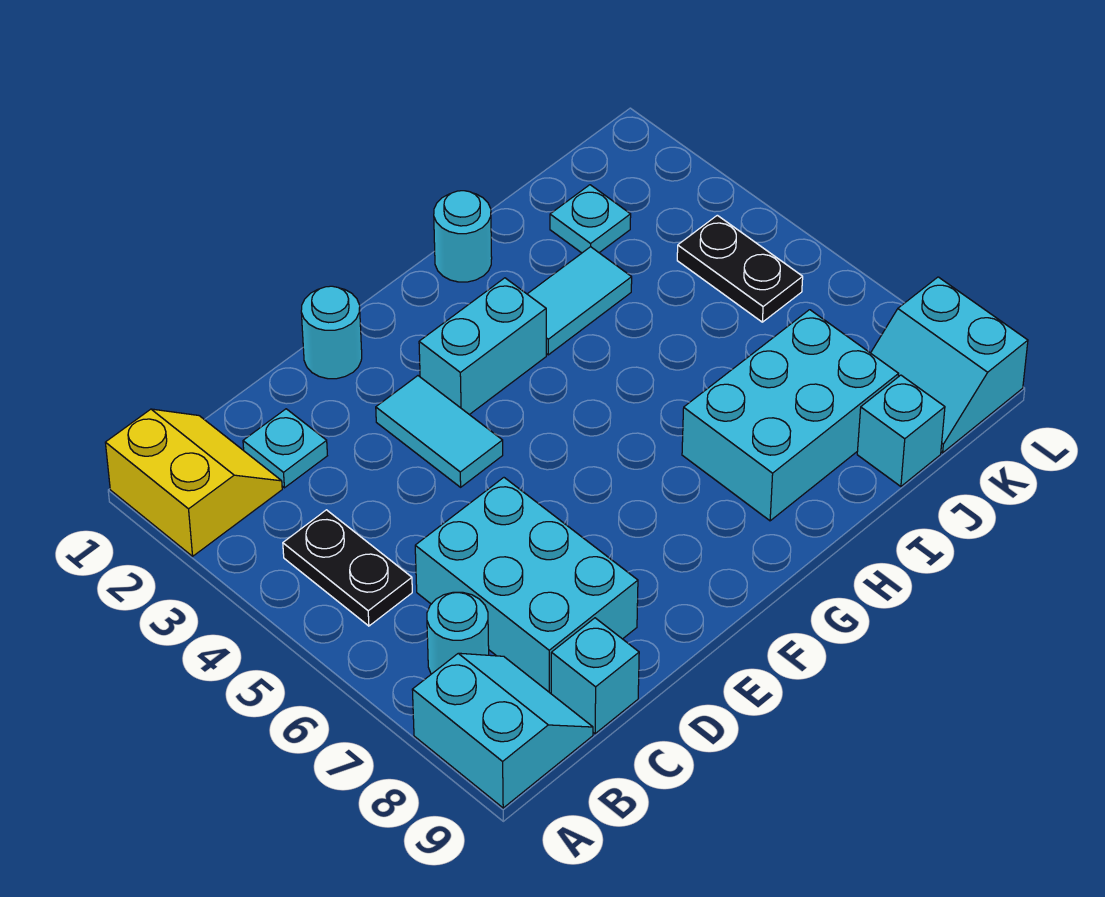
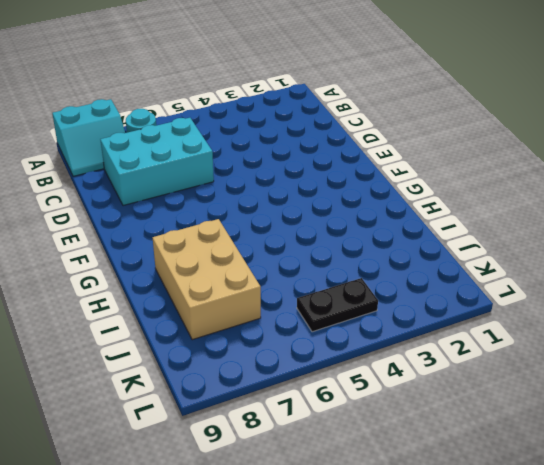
tan 2x3 brick [153,219,261,340] -> cyan 2x3 brick [682,310,899,521]
none -> yellow 2x2 slope [105,409,282,556]
none -> black 1x2 plate [283,510,412,626]
none -> cyan 1x1 plate [243,409,327,488]

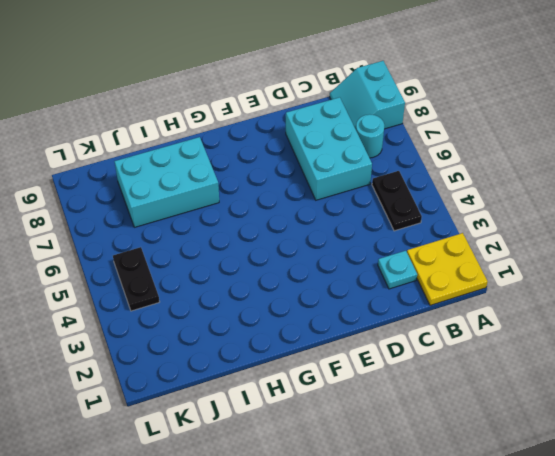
yellow 2x2 plate [407,233,488,305] -> yellow 2x2 slope [105,409,282,556]
none -> cyan 1x1 brick [551,618,639,734]
none -> cyan 1x1 round brick [301,286,362,379]
none -> cyan 1x2 tile [376,376,503,487]

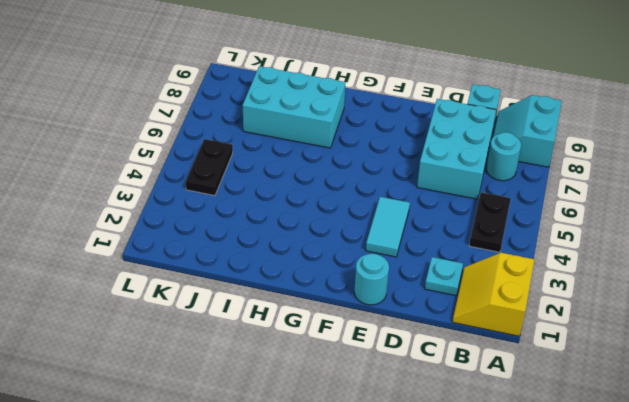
none -> cyan 1x2 brick [419,278,546,415]
none -> cyan 1x1 round brick [434,191,492,282]
none -> cyan 1x2 tile [528,247,632,355]

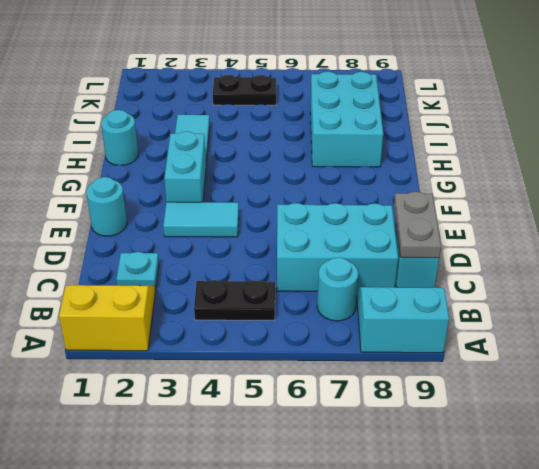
grey 1x2 plate [394,192,441,258] -> none
none -> cyan 1x1 plate [550,185,631,253]
none -> cyan 1x1 brick [857,375,945,486]
none -> cyan 2x2 slope [871,277,1028,453]

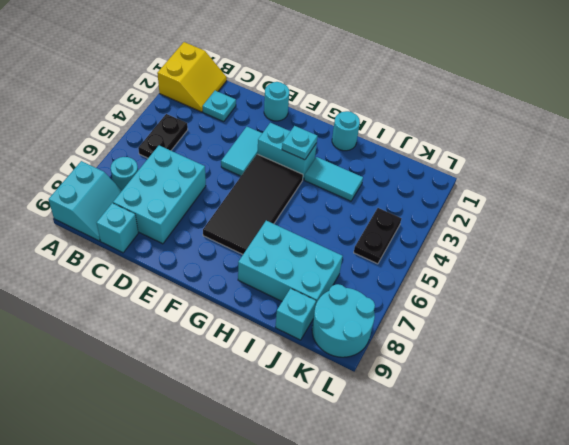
black 2x4 tile [203,154,303,254] -> none
cyan 1x1 plate [282,126,317,160] -> cyan 1x1 plate moved to [550,185,631,253]
cyan 2x2 round brick [312,284,375,357] -> cyan 2x2 slope [871,277,1028,453]

